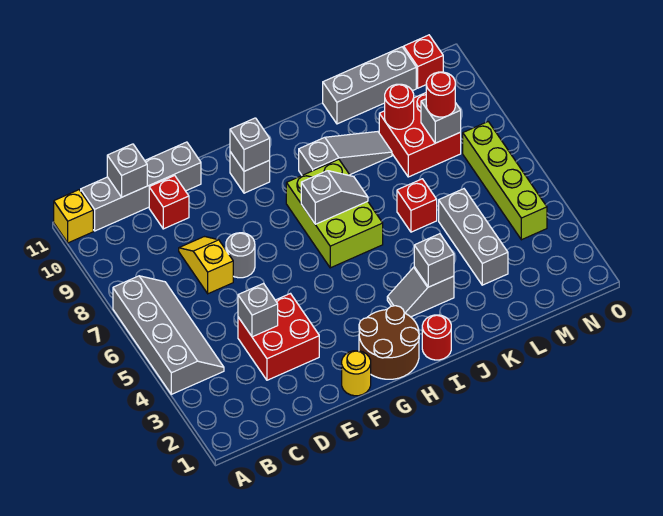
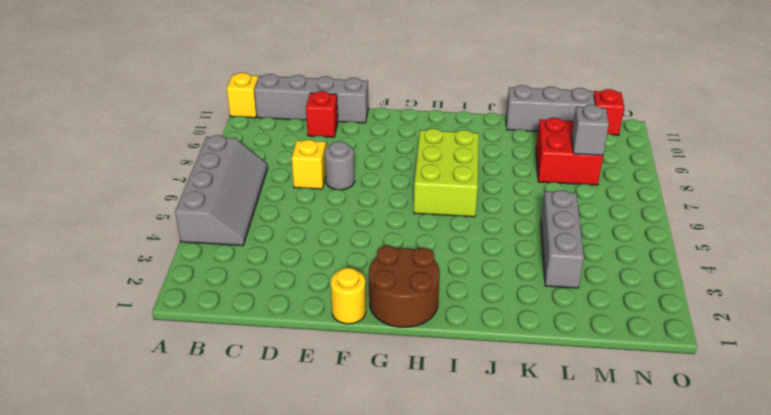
none -> red 2x2 brick [238,294,319,380]
none -> grey 1x1 brick [230,152,270,193]
none -> red 1x1 round brick [422,315,451,360]

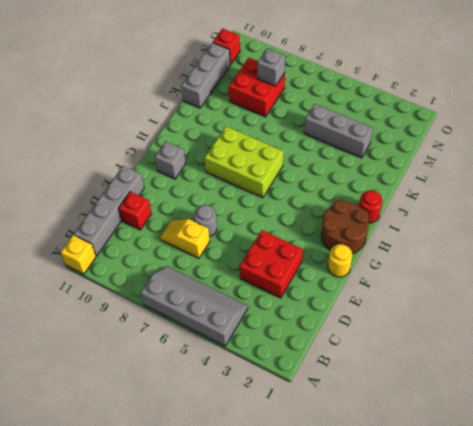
none -> grey 1x2 slope [387,267,454,317]
none -> grey 1x3 slope [299,132,392,175]
none -> red 1x1 brick [397,179,437,232]

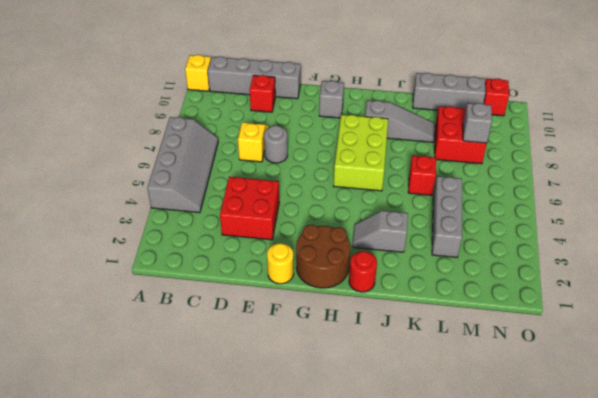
none -> lime 1x4 brick [463,122,547,240]
none -> grey 1x1 brick [107,144,147,197]
none -> grey 1x1 brick [238,284,278,337]

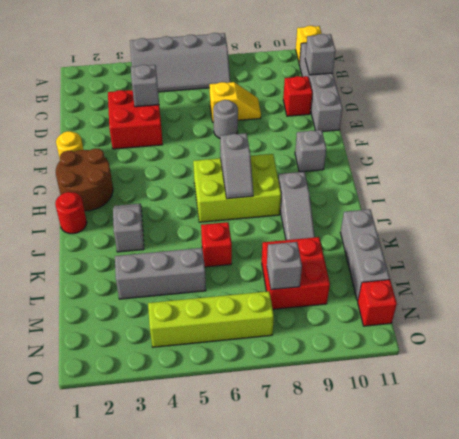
none -> grey 1x1 brick [230,118,270,171]
none -> grey 1x1 brick [414,234,454,287]
none -> red 1x1 round brick [385,84,414,129]

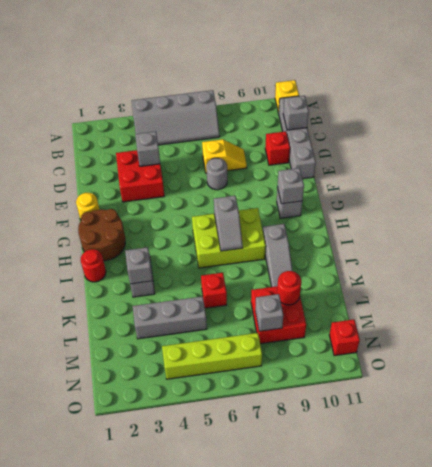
none -> grey 1x3 brick [323,47,416,124]
none -> red 1x1 round brick [426,72,455,117]

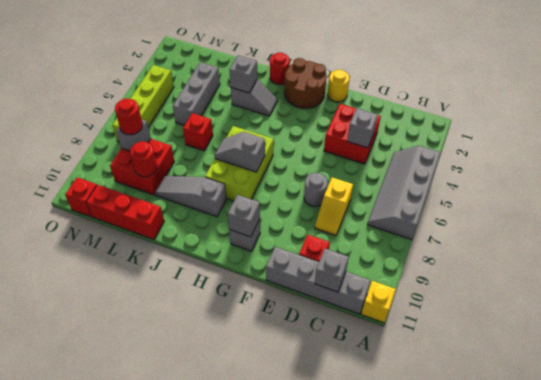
red 1x3 brick [86,185,164,240] -> grey 1x3 brick [323,47,416,124]

